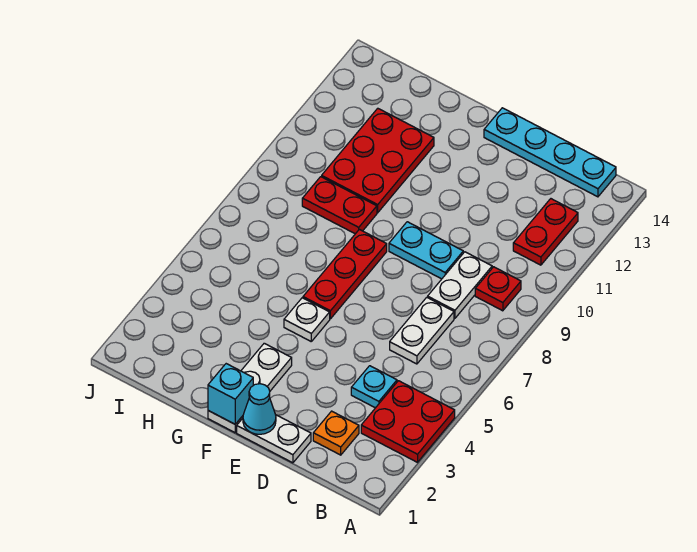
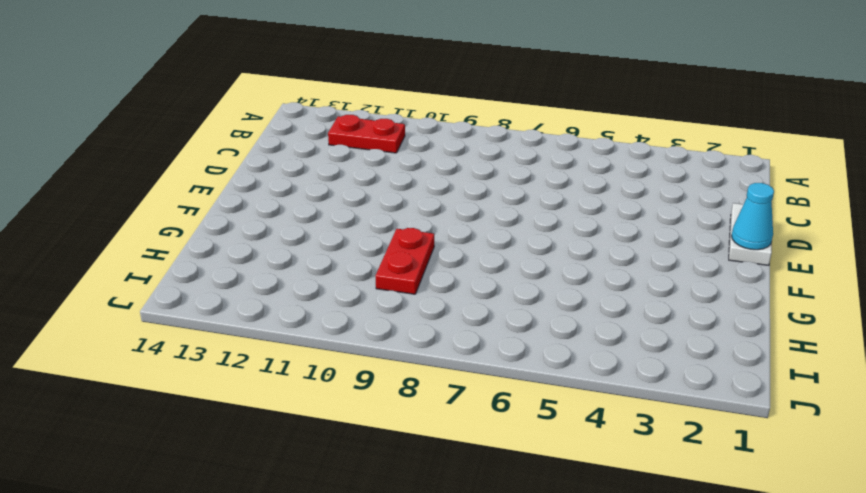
none -> red 2x2 plate [361,381,455,462]
none -> red 1x1 plate [475,267,521,311]
none -> cyan 1x4 plate [484,108,616,197]

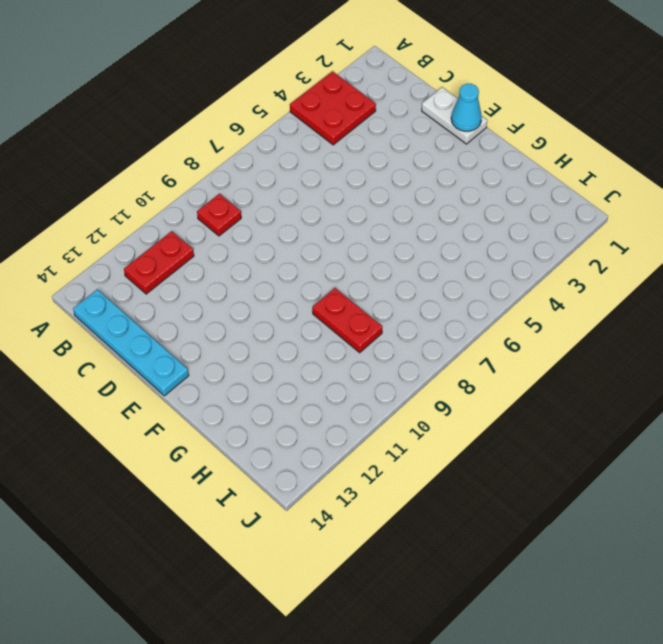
none -> orange 1x1 plate [313,411,359,455]
none -> cyan 1x1 plate [351,366,397,408]
none -> white 1x2 plate [390,297,454,364]

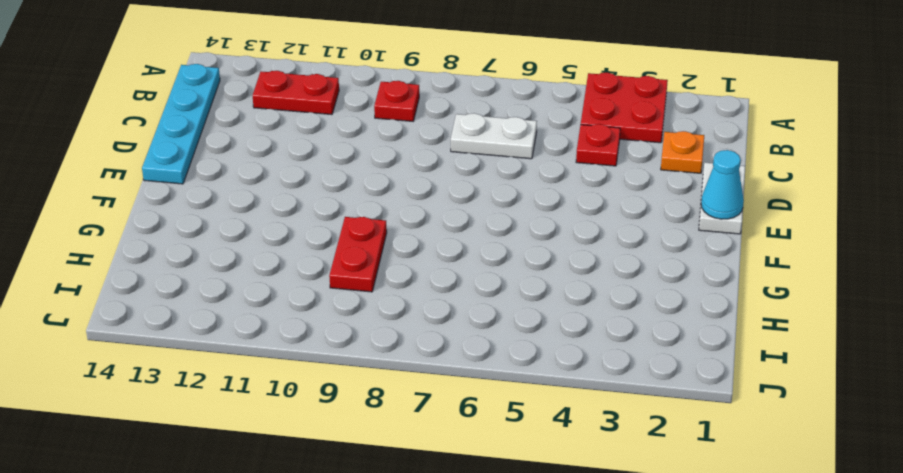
red 1x1 plate [576,124,620,166] -> cyan 1x1 plate [351,366,397,408]
none -> white 1x2 plate [428,252,492,318]
none -> cyan 1x2 plate [389,222,463,279]
none -> white 1x3 plate [208,343,292,433]

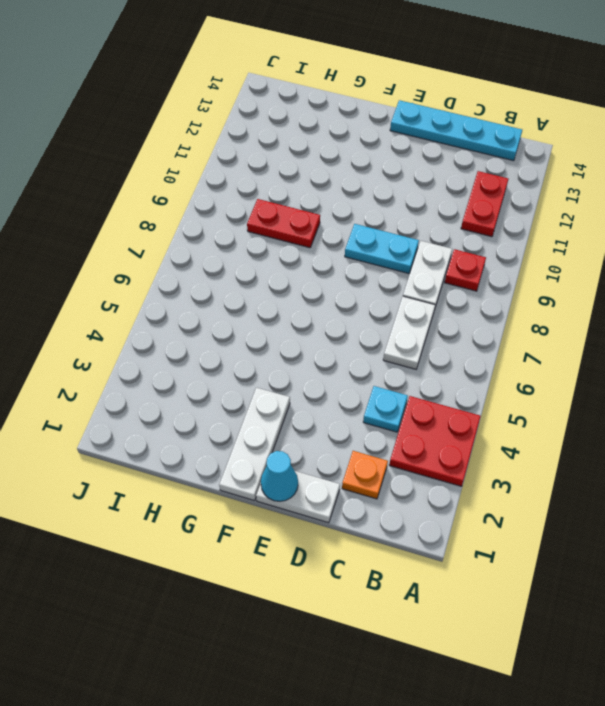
none -> white 1x1 plate [284,298,330,341]
none -> red 1x3 plate [303,229,387,319]
none -> red 2x3 plate [322,108,434,213]

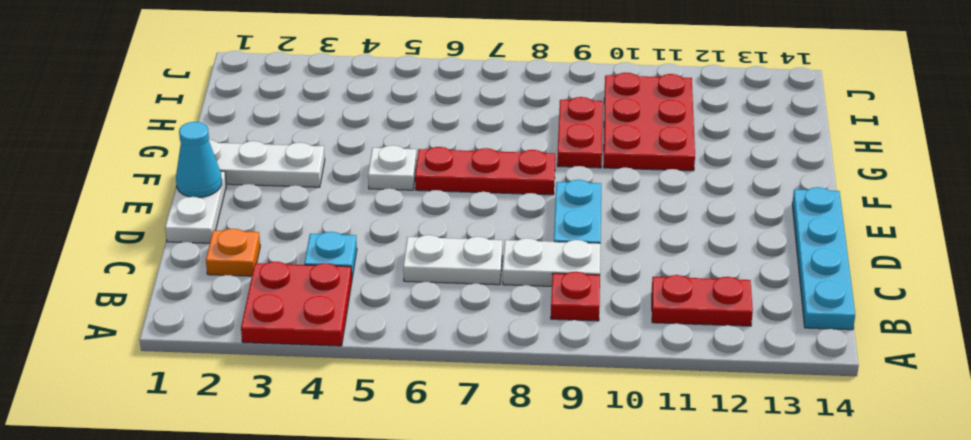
red 2x3 plate [604,73,695,171] -> red 2x3 plate turned to [322,108,434,213]
none -> cyan 1x1 brick [208,364,253,424]

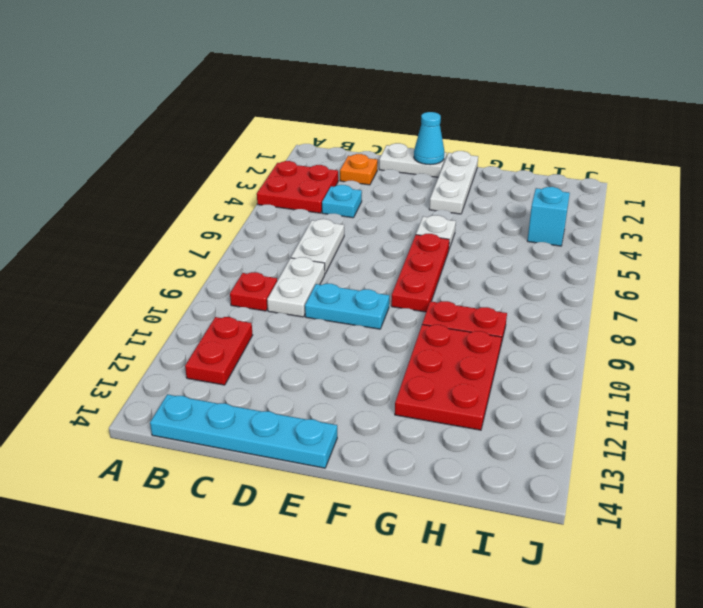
cyan 1x1 brick [527,187,570,246] -> cyan 1x1 brick moved to [208,364,253,424]

